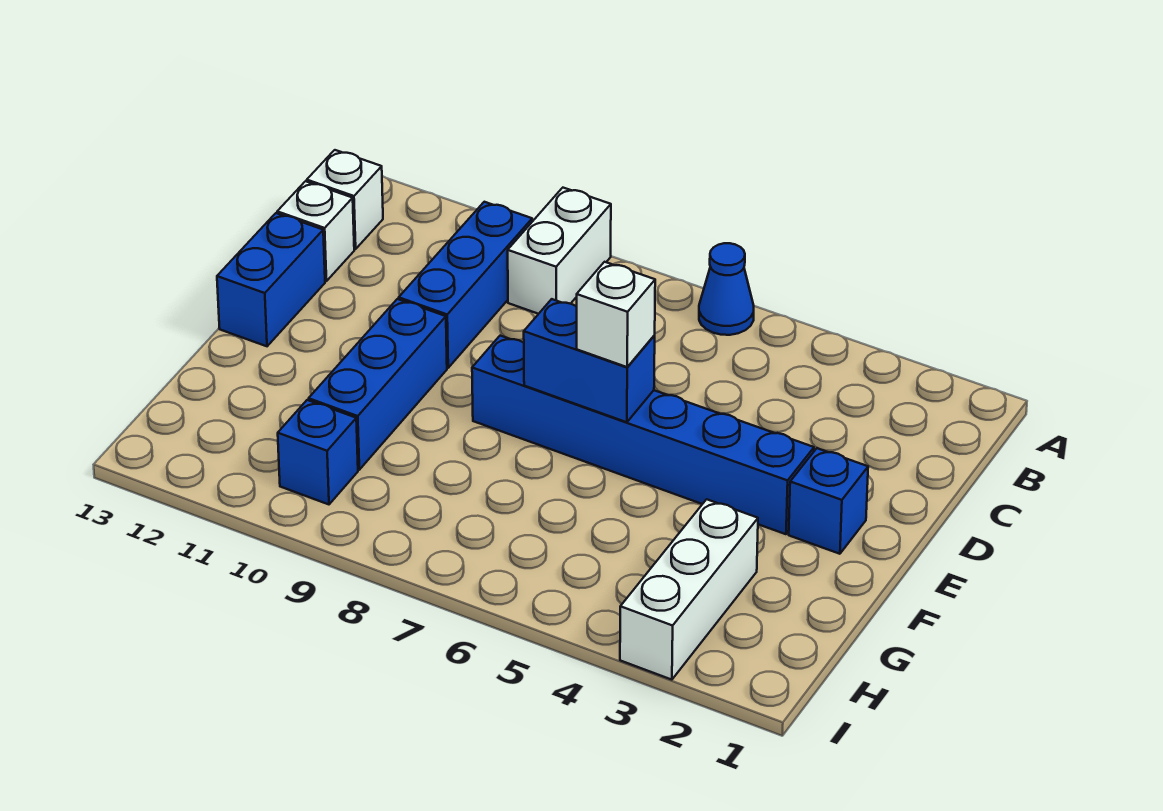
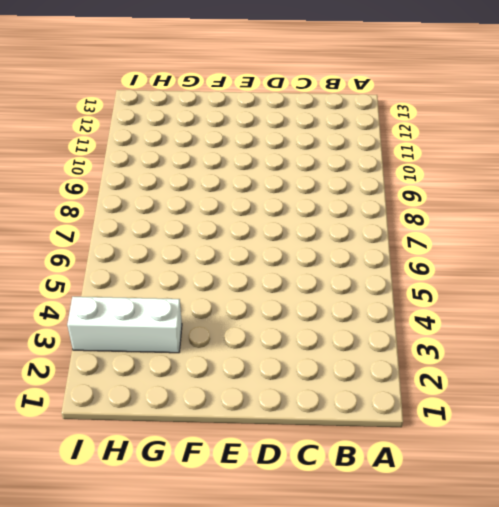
none -> blue 1x1 cone [699,243,754,335]
none -> white 1x2 brick [508,188,611,314]
none -> blue 1x3 brick [399,202,532,368]

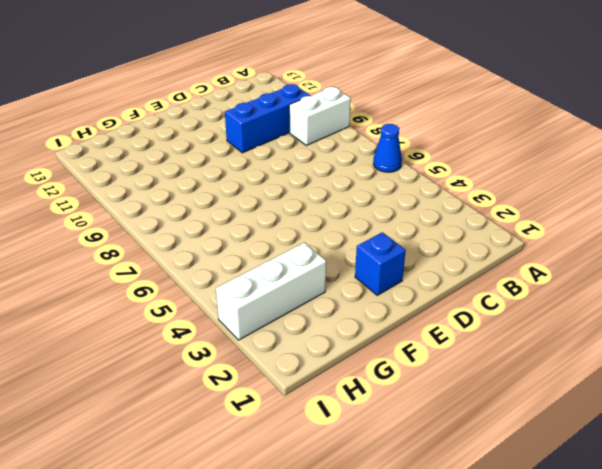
none -> white 1x1 brick [307,150,383,249]
none -> white 1x1 brick [277,181,354,281]
none -> blue 1x2 brick [217,213,325,346]

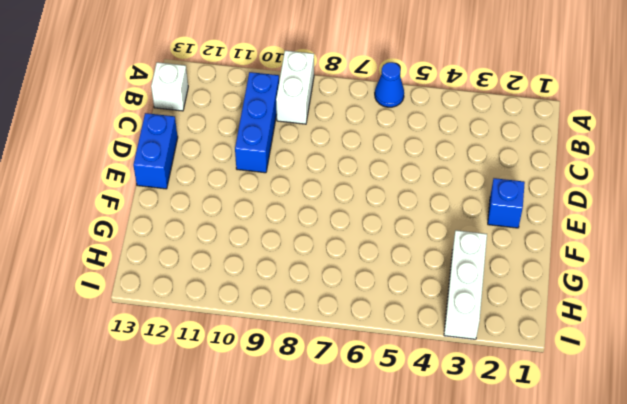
none -> white 1x1 brick [277,181,354,281]
none -> blue 1x6 brick [472,336,814,534]
none -> blue 1x3 brick [309,299,447,470]

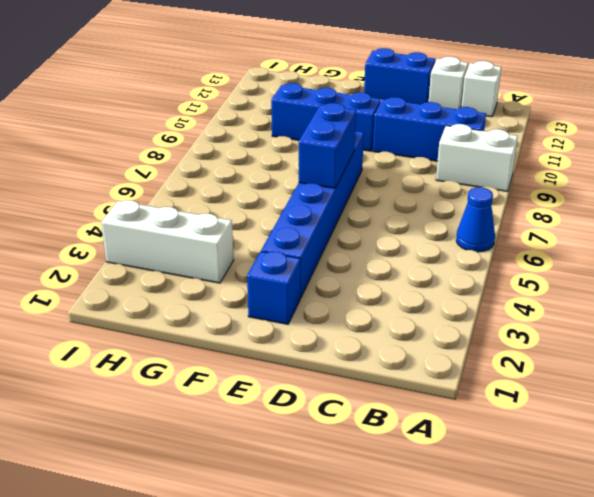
none -> blue 1x1 brick [278,400,358,504]
none -> white 1x1 brick [577,262,655,367]

